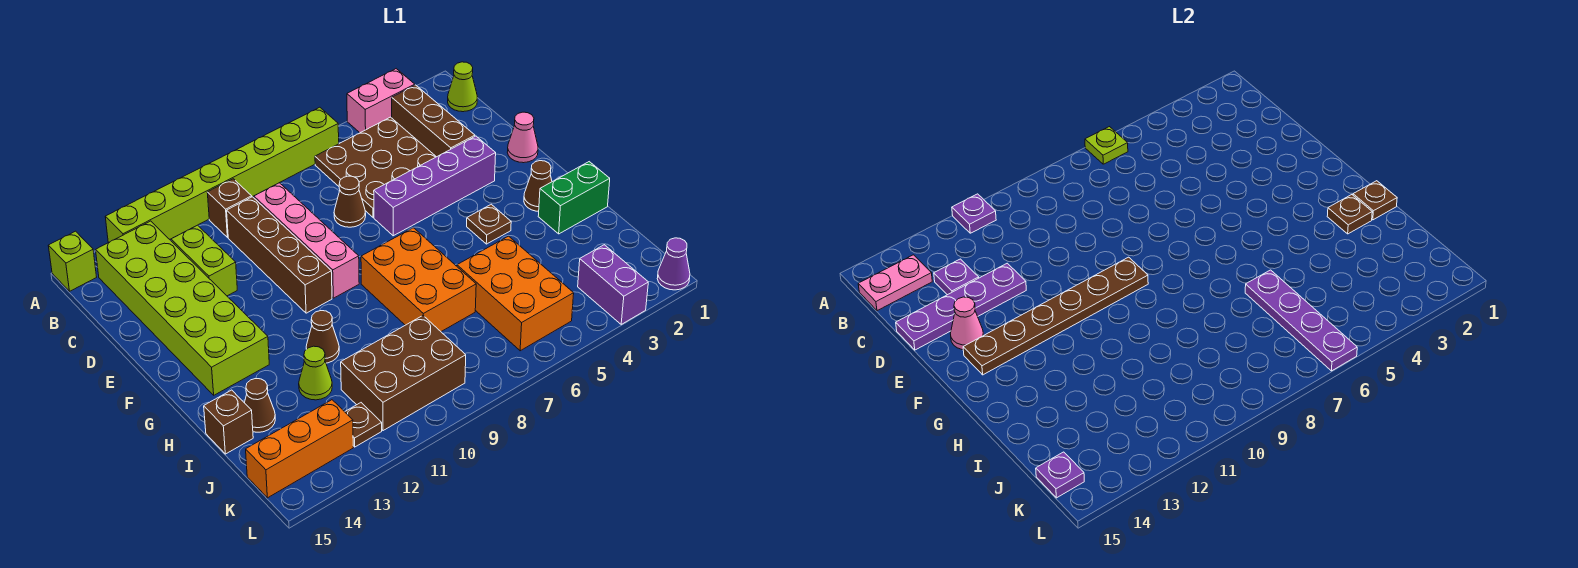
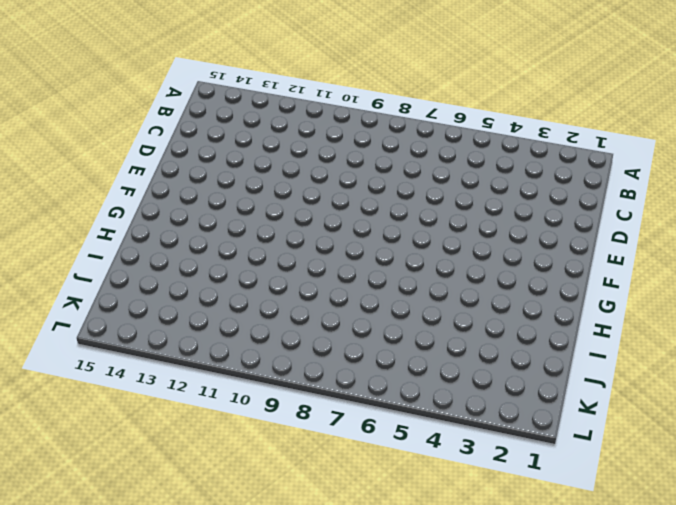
none -> pink 1x2 brick [347,69,415,133]
none -> lime 1x8 brick [105,107,339,243]
none -> lime 1x1 brick [48,231,96,291]
none -> lime 1x1 cone [448,62,477,112]

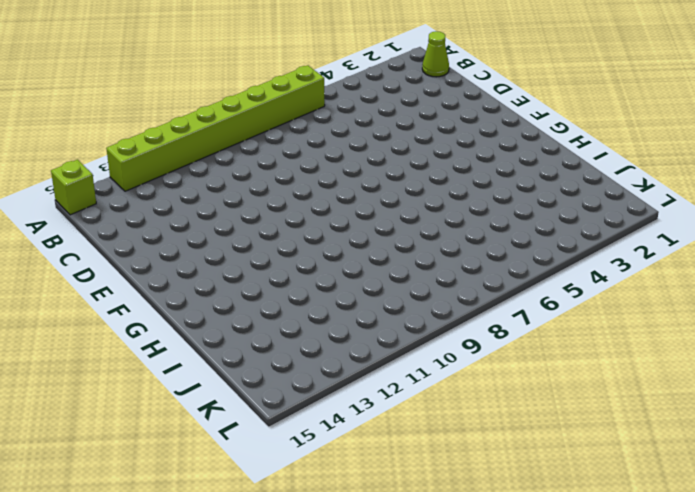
none -> pink 1x2 brick [347,69,415,133]
none -> brown 1x3 brick [392,85,475,157]
none -> brown 3x3 plate [315,117,436,217]
none -> brown 1x1 brick [207,179,252,238]

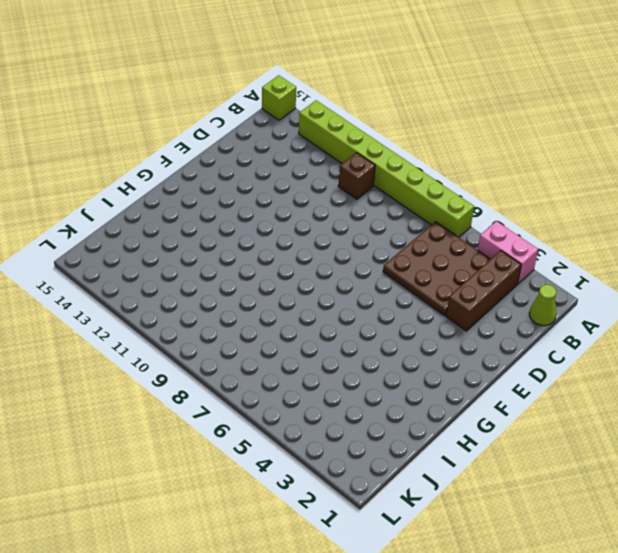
none -> lime 2x6 brick [96,221,269,395]
none -> pink 1x4 brick [254,183,359,298]
none -> brown 1x4 brick [227,197,332,313]
none -> lime 1x2 brick [171,225,237,296]

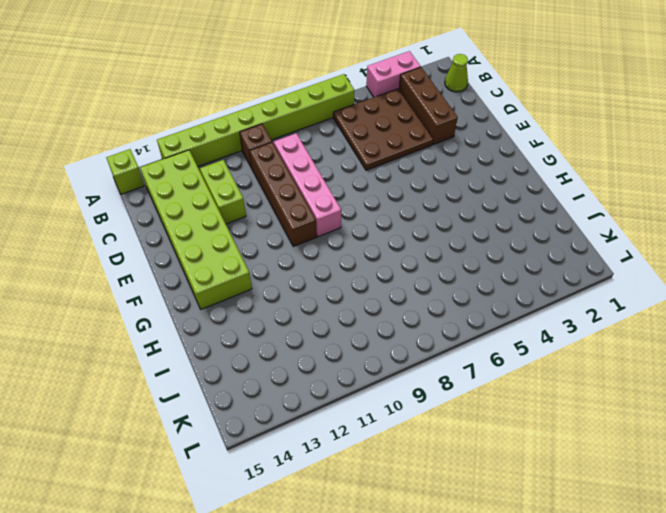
none -> brown 1x1 cone [334,176,366,227]
none -> pink 1x1 cone [507,112,538,163]
none -> purple 1x4 brick [374,136,496,236]
none -> brown 1x1 cone [524,161,552,211]

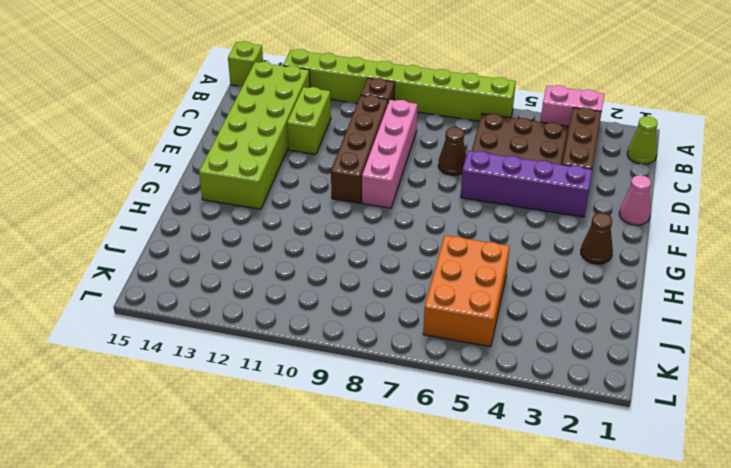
none -> brown 1x1 plate [467,204,511,244]
none -> orange 2x3 brick [361,228,476,331]
none -> green 1x2 brick [538,162,610,234]
none -> brown 1x1 cone [306,311,339,363]

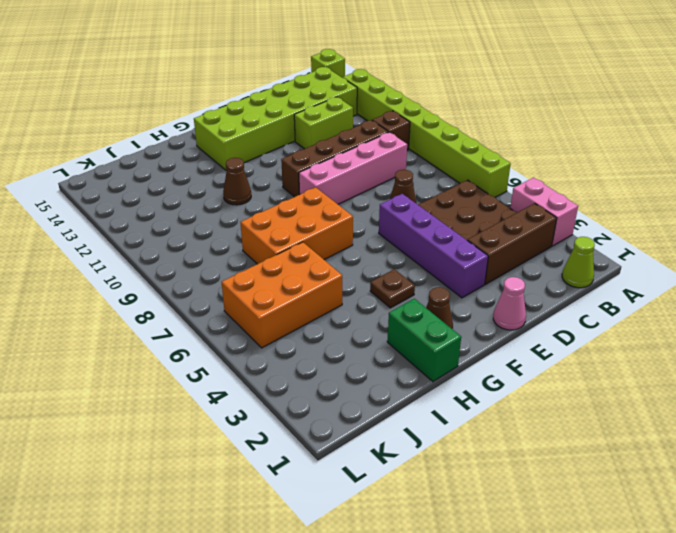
none -> lime 1x1 cone [299,346,332,400]
none -> brown 1x1 cone [245,379,275,432]
none -> brown 1x1 brick [204,390,253,454]
none -> brown 2x3 brick [341,316,466,431]

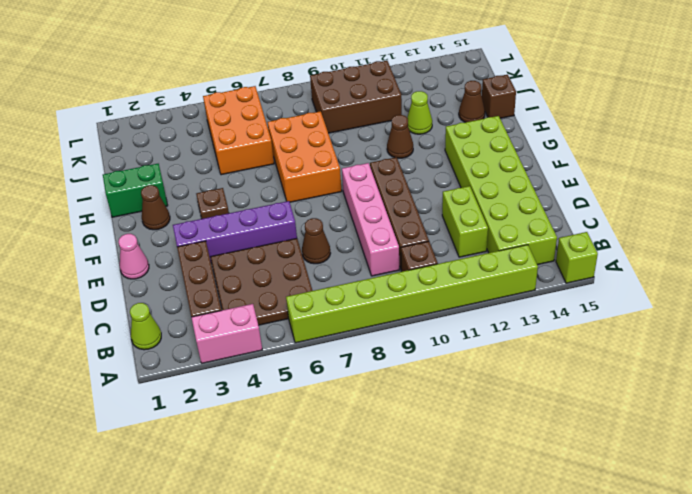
none -> purple 1x2 brick [578,245,648,324]
none -> brown 1x1 plate [345,403,382,447]
none -> orange 1x3 brick [246,400,353,498]
none -> purple 1x1 cone [657,238,690,290]

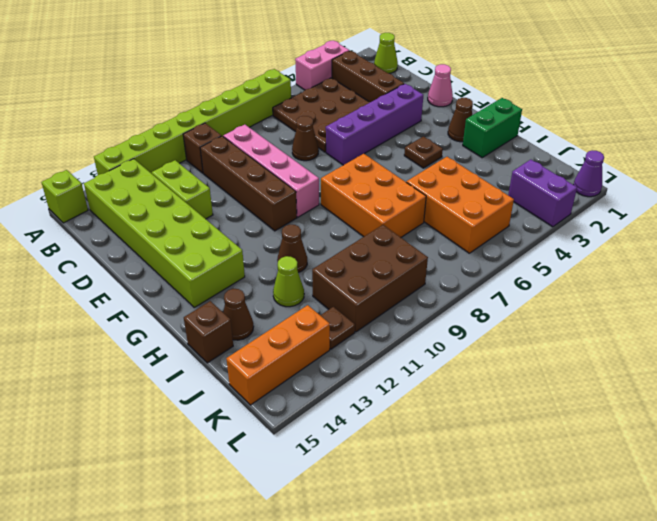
none -> lime 1x1 plate [1085,127,1128,164]
none -> purple 1x1 plate [952,194,996,233]
none -> pink 1x2 plate [858,255,932,311]
none -> purple 1x1 plate [934,259,979,295]

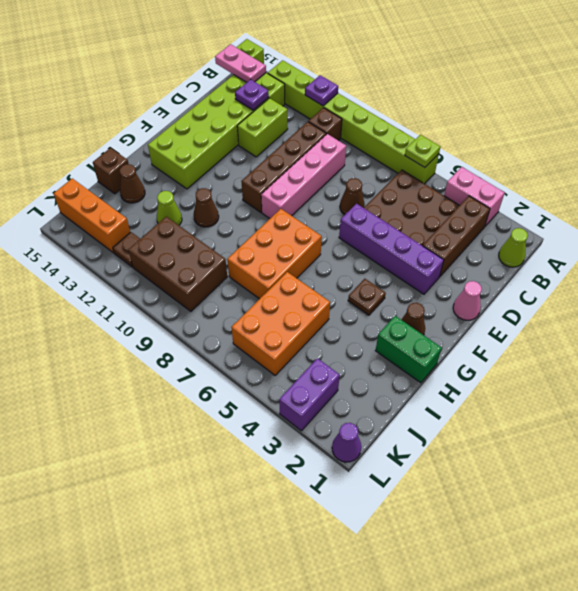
none -> purple 1x4 plate [896,263,1026,350]
none -> pink 1x1 cone [950,297,984,350]
none -> brown 1x6 plate [963,257,1148,375]
none -> brown 1x1 plate [1353,181,1397,220]

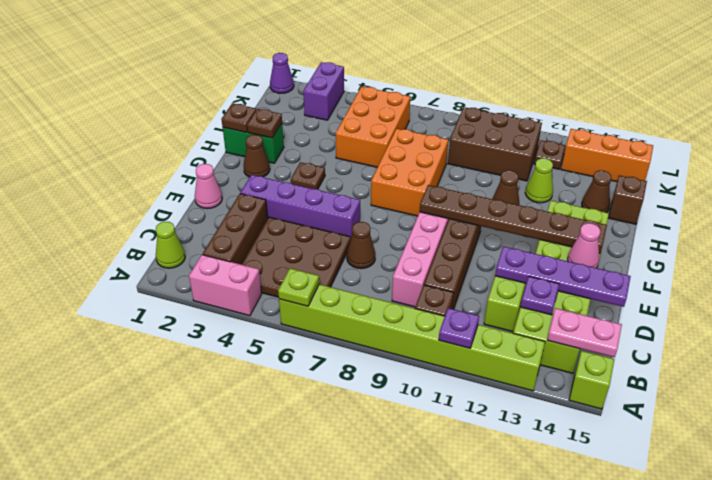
none -> purple 1x4 plate [1245,270,1357,371]
none -> purple 1x1 plate [1036,452,1084,498]

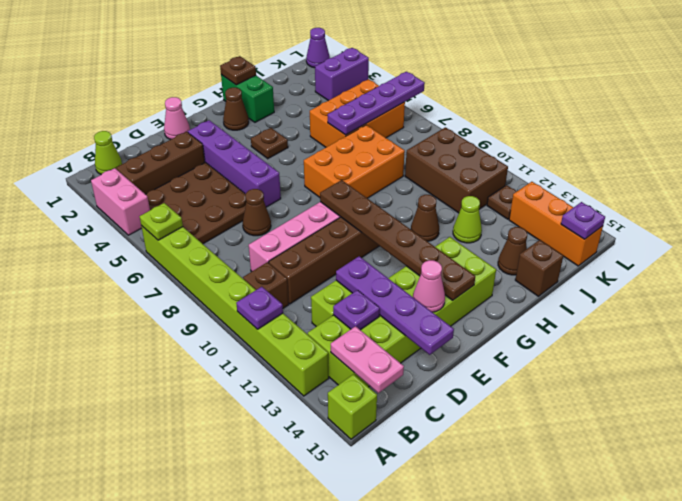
none -> brown 1x1 plate [1327,195,1372,234]

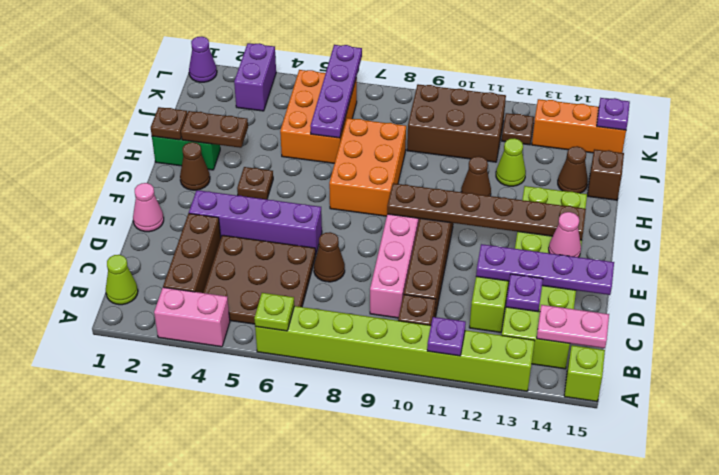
brown 1x2 plate [181,111,248,148] -> brown 1x1 plate [1327,195,1372,234]

